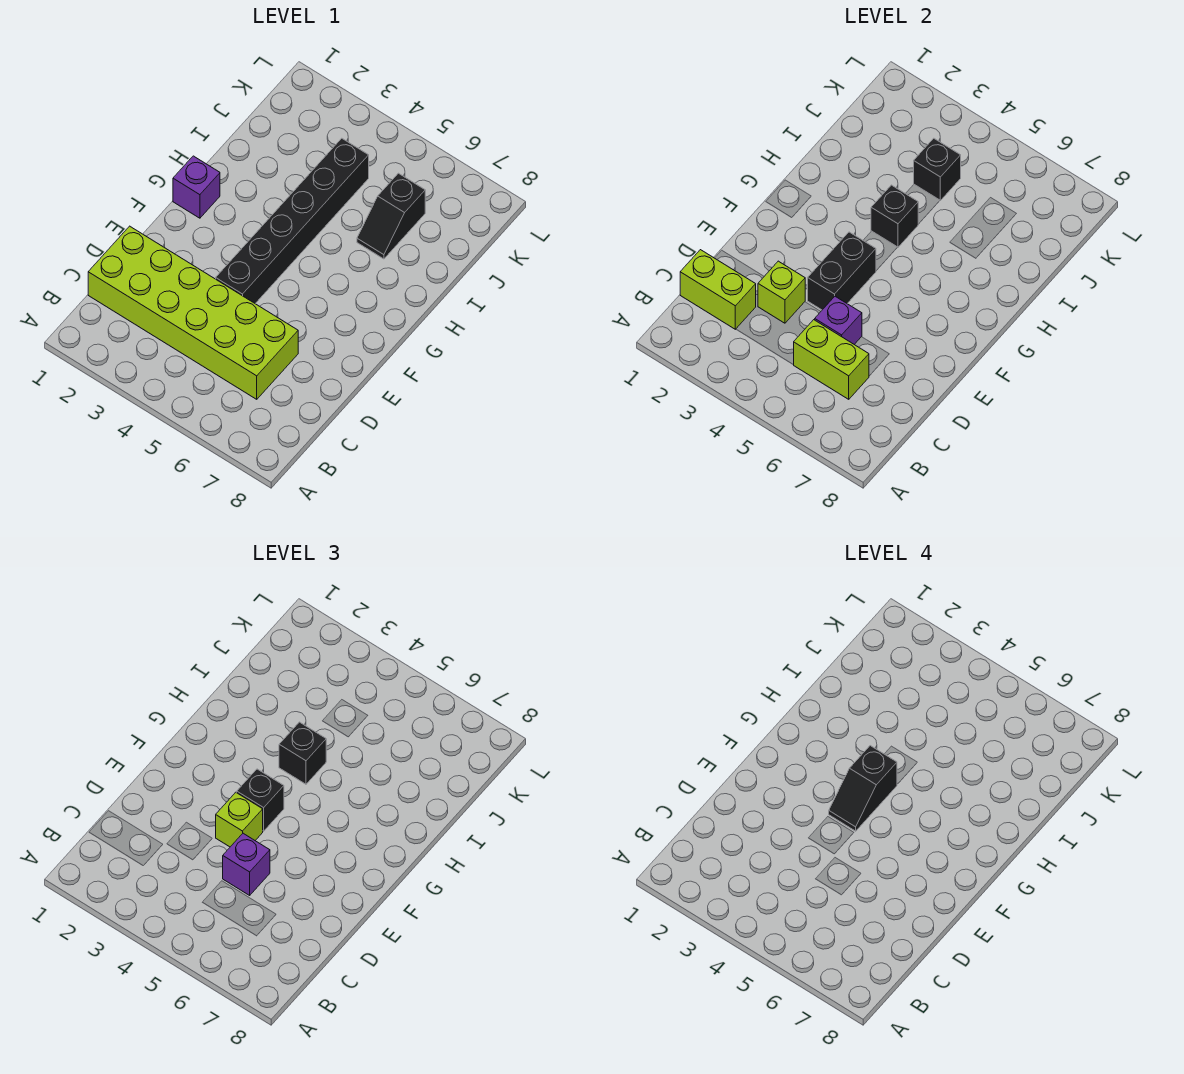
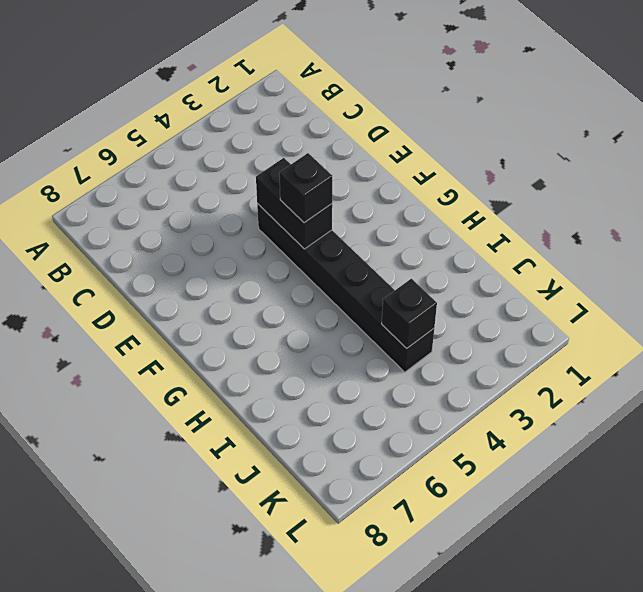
none -> lime 2x6 brick [88,226,298,399]
none -> purple 1x1 brick [173,156,220,218]
none -> black 1x2 slope [357,173,425,259]

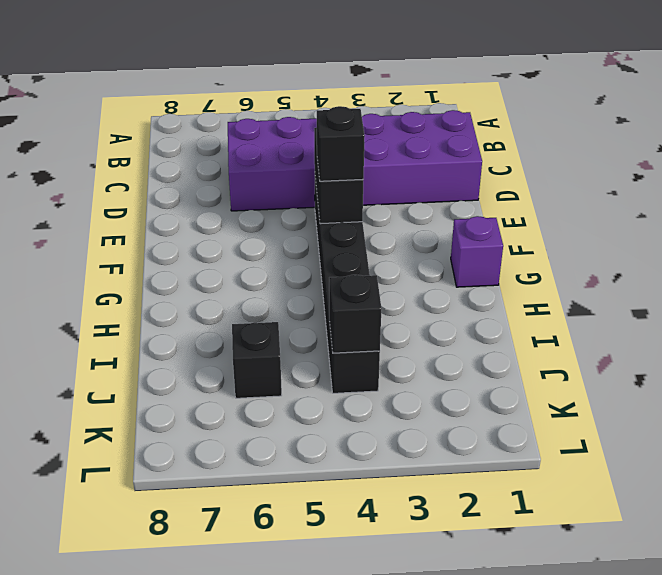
purple 2x6 brick [228,110,482,211] -> lime 2x6 brick [88,226,298,399]
none -> lime 1x2 brick [680,250,756,329]
none -> lime 1x2 brick [794,320,869,399]
none -> lime 1x1 brick [758,261,805,323]

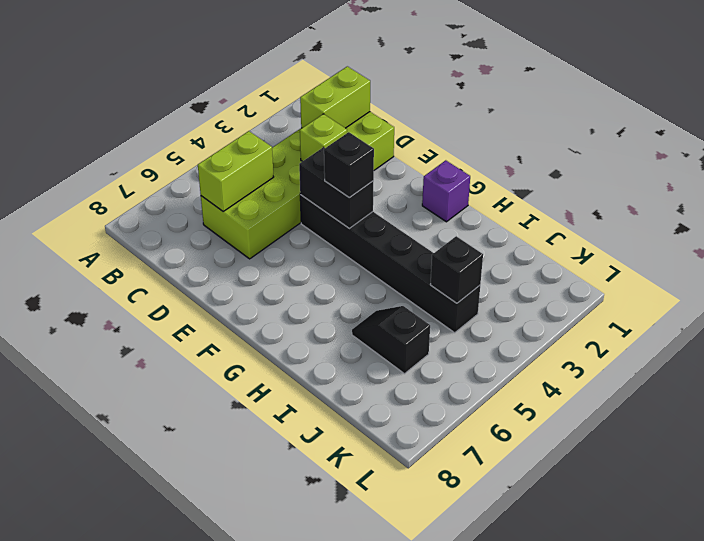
none -> purple 1x1 brick [815,296,862,344]
none -> black 1x1 brick [871,185,918,247]
none -> purple 1x1 brick [223,833,270,895]

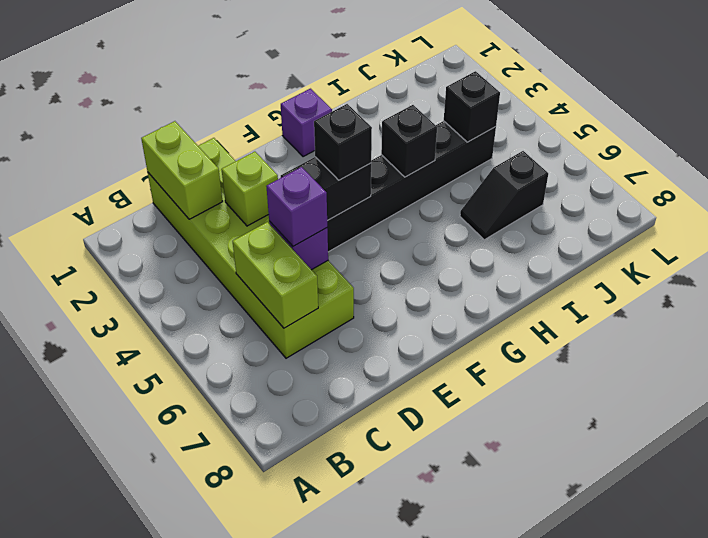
none -> lime 1x1 brick [216,792,263,847]
none -> black 1x1 brick [279,722,326,784]
none -> black 1x2 slope [829,746,897,831]

